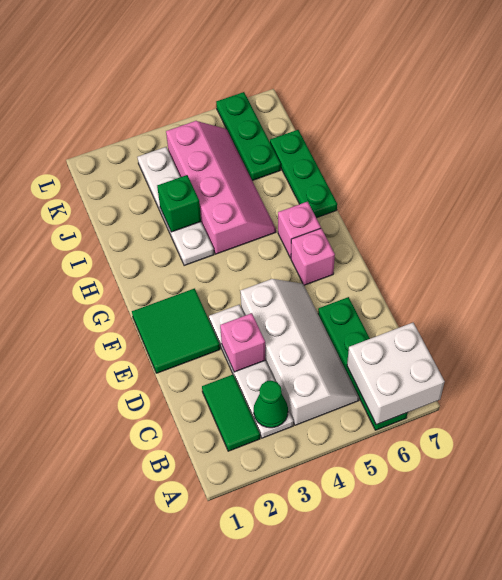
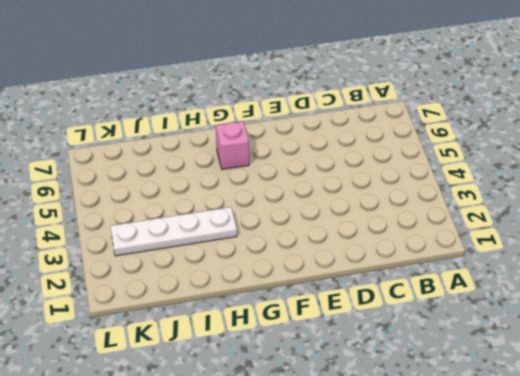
none -> green 1x4 plate [318,297,407,430]
none -> green 1x2 tile [202,375,260,451]
none -> white 1x4 plate [209,305,293,438]

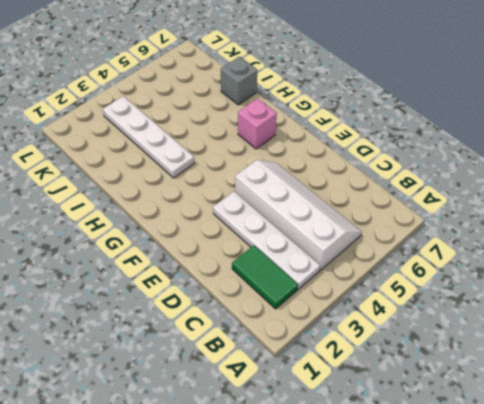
grey 1x1 brick [221,56,257,105] -> green 1x3 plate [270,130,337,218]
none -> green 1x4 plate [318,297,407,430]
none -> green 2x2 tile [132,288,220,373]
none -> pink 1x1 brick [291,228,335,285]

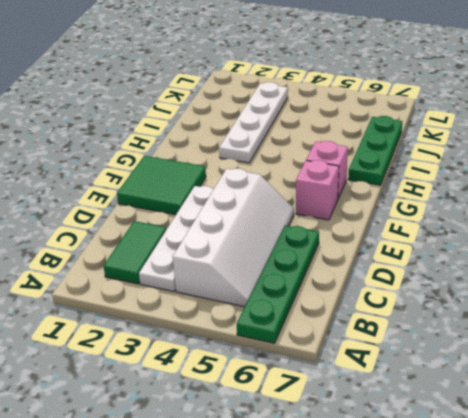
none -> pink 2x4 slope [166,121,276,254]
none -> green 1x3 plate [216,92,281,181]
none -> white 2x2 brick [347,323,445,425]

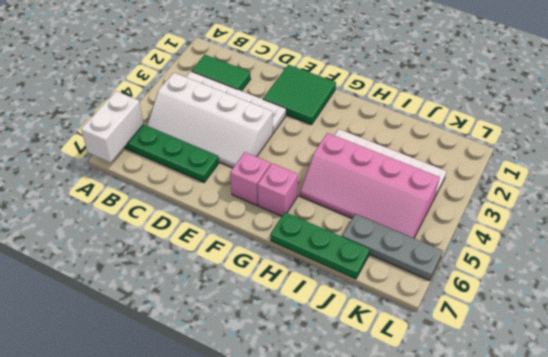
white 1x2 brick [81,91,144,162] -> white 2x2 brick [347,323,445,425]
grey 1x3 plate [342,214,443,281] -> green 1x3 plate [216,92,281,181]
none -> green 1x1 cone [254,381,288,428]
none -> pink 1x1 brick [220,313,266,372]
none -> green 1x1 brick [157,175,201,232]

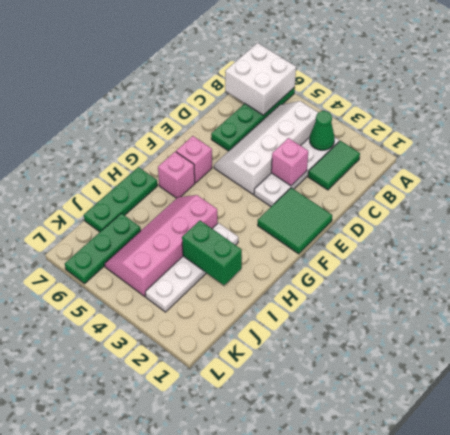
green 1x2 brick [182,221,242,285] -> green 1x1 brick [157,175,201,232]

